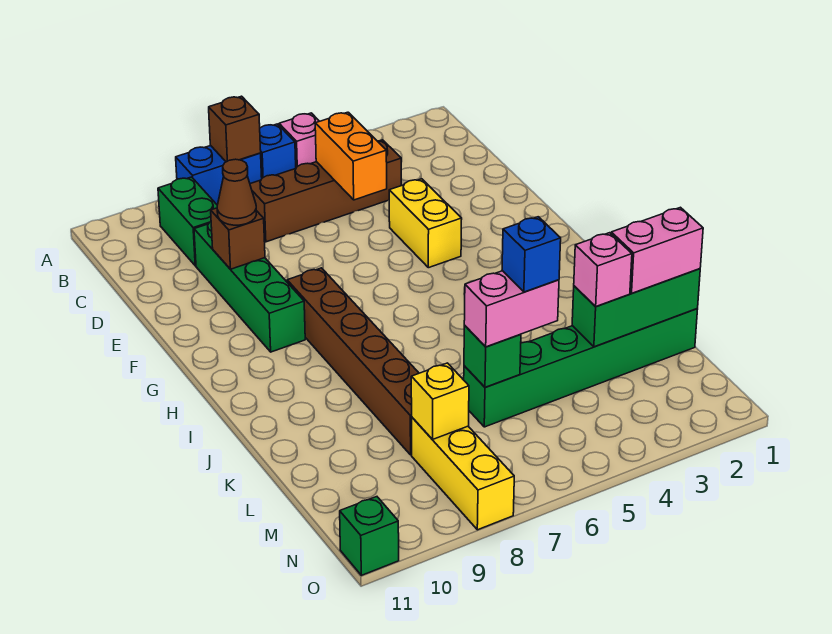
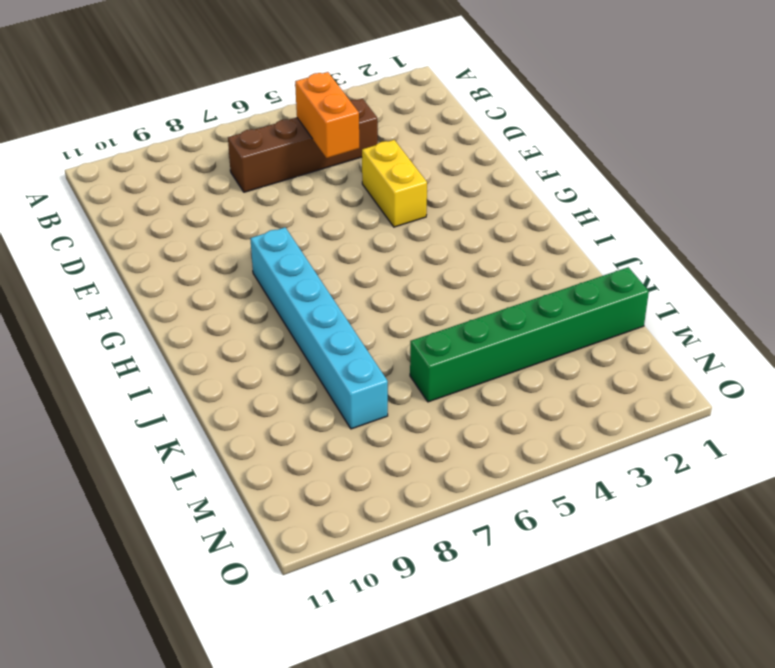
cyan 1x6 brick [250,227,388,429] -> brown 1x6 brick [287,268,419,455]
none -> pink 1x1 brick [279,113,319,168]
none -> blue 1x1 brick [260,124,296,178]
none -> blue 1x2 brick [176,146,262,205]

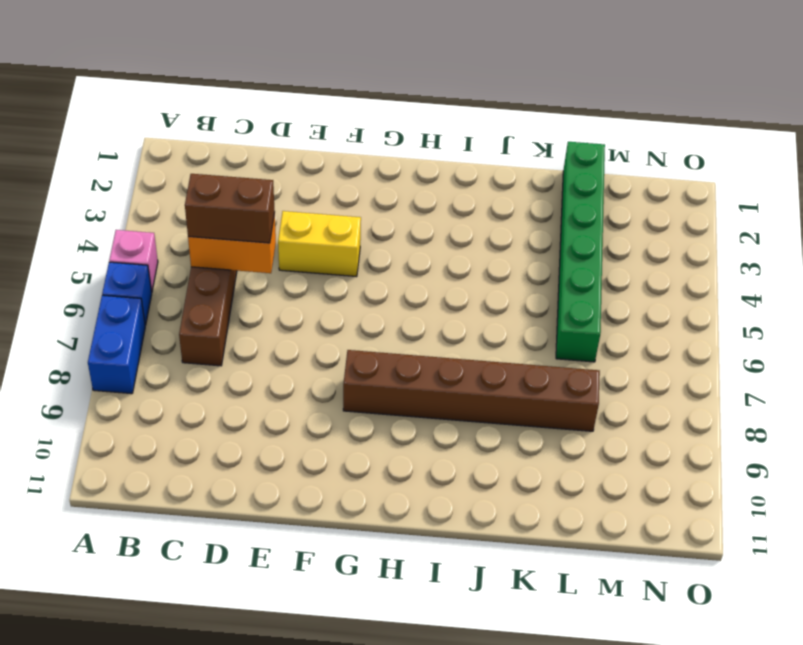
brown 1x2 brick [185,174,275,243] -> none
none -> green 1x2 brick [158,177,217,266]
none -> green 1x4 brick [194,222,305,352]
none -> yellow 1x3 brick [412,418,514,530]

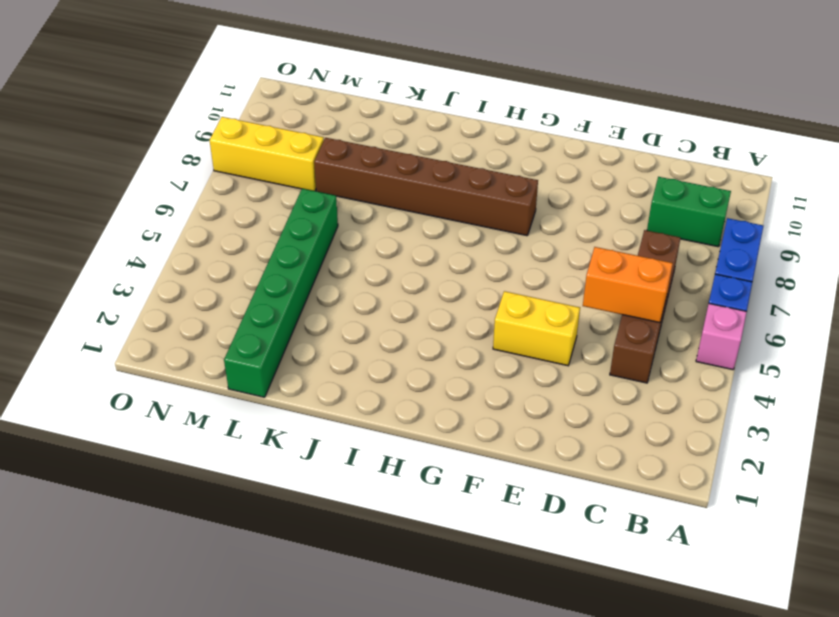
none -> green 1x4 brick [194,222,305,352]
none -> green 1x1 brick [340,497,399,575]
none -> brown 1x1 brick [209,96,261,162]

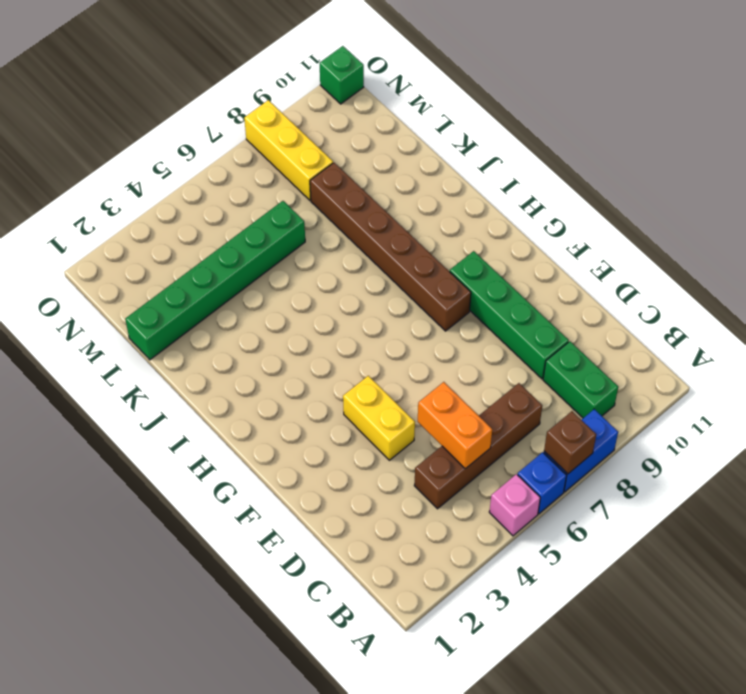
none -> brown 1x1 brick [211,208,265,269]
none -> green 1x3 brick [572,269,700,347]
none -> green 1x1 brick [464,326,521,387]

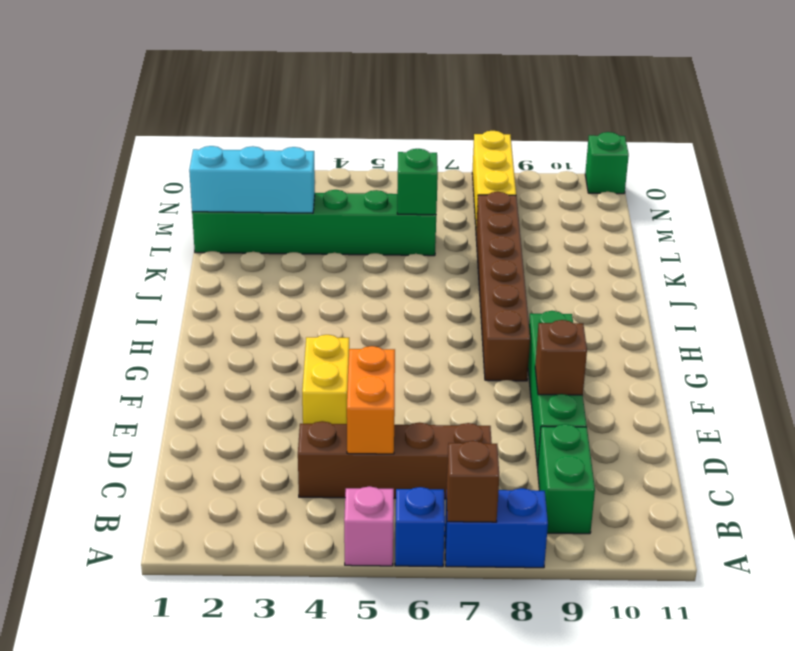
cyan 1x3 brick [189,146,315,213] -> green 1x3 brick [572,269,700,347]
none -> yellow 1x1 brick [411,363,469,440]
none -> brown 1x1 cone [217,159,256,225]
none -> pink 1x2 brick [611,207,703,293]

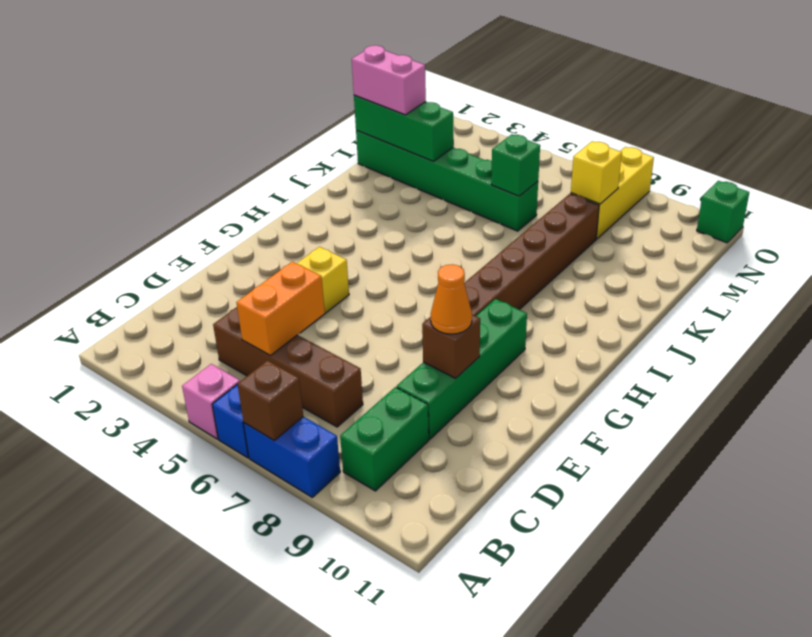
orange 1x1 cone [431,264,472,334] -> brown 1x1 cone [217,159,256,225]
none -> pink 1x1 brick [574,233,632,307]
none -> pink 1x2 brick [464,271,559,347]
none -> blue 1x1 brick [502,217,561,292]

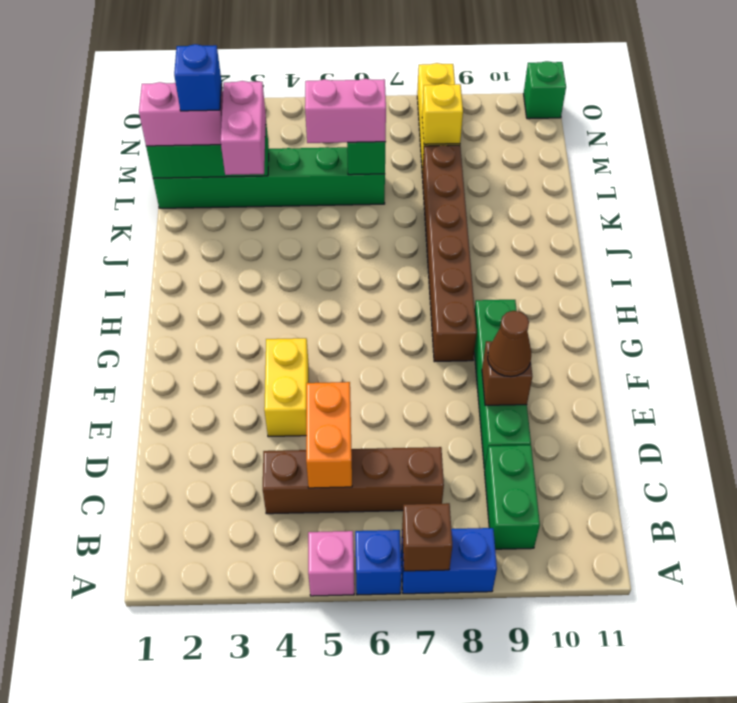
pink 1x2 brick [220,81,266,175] -> pink 1x1 brick [574,233,632,307]
blue 1x1 brick [174,44,222,111] -> blue 1x1 brick moved to [502,217,561,292]

